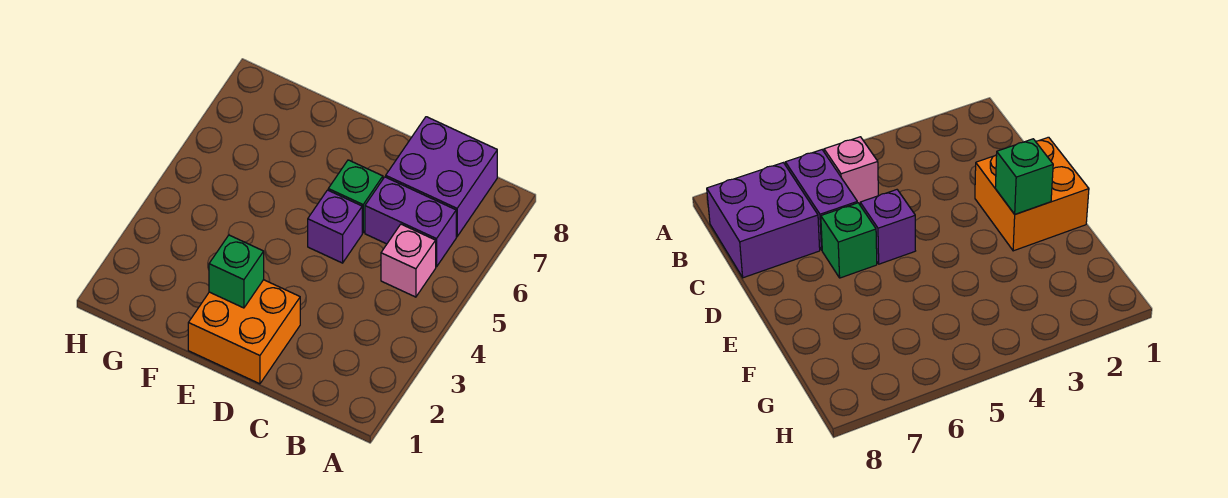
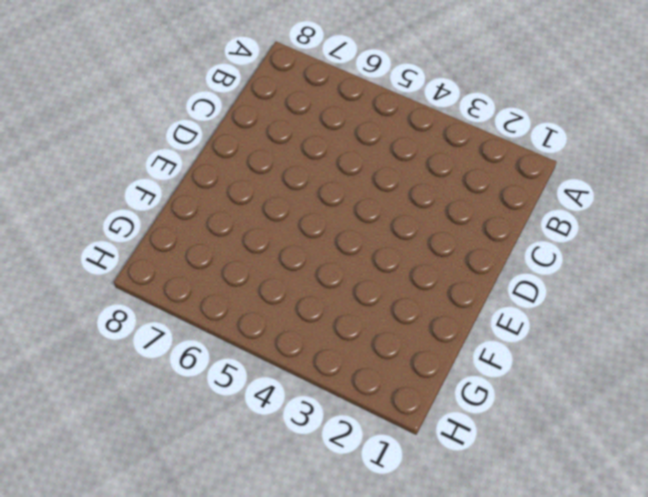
none -> pink 1x1 brick [381,224,436,297]
none -> purple 1x2 brick [365,177,456,267]

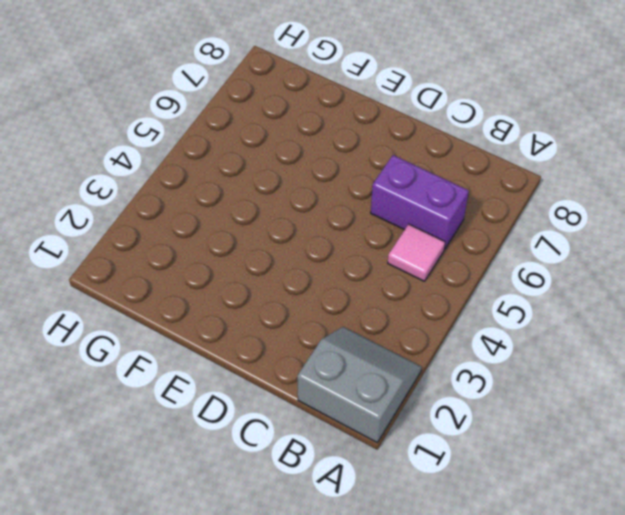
grey 2x2 slope [297,327,422,443] -> none
pink 1x1 tile [388,224,445,281] -> pink 1x1 brick [381,224,436,297]
none -> purple 2x2 brick [386,117,497,237]
none -> orange 2x2 brick [188,280,300,384]

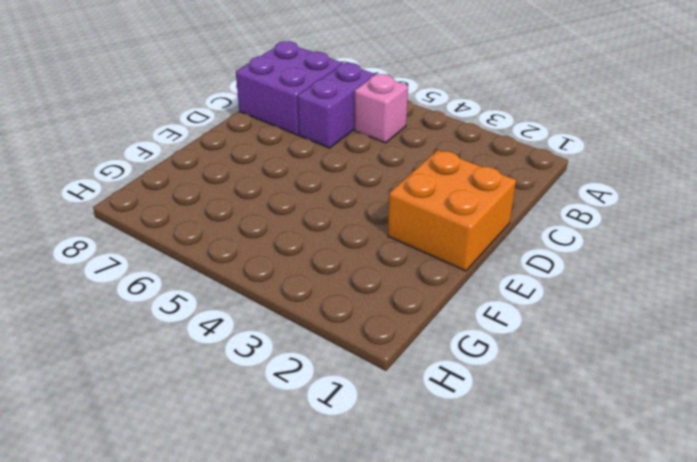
none -> purple 1x1 brick [308,190,362,263]
none -> green 1x1 brick [328,160,383,233]

